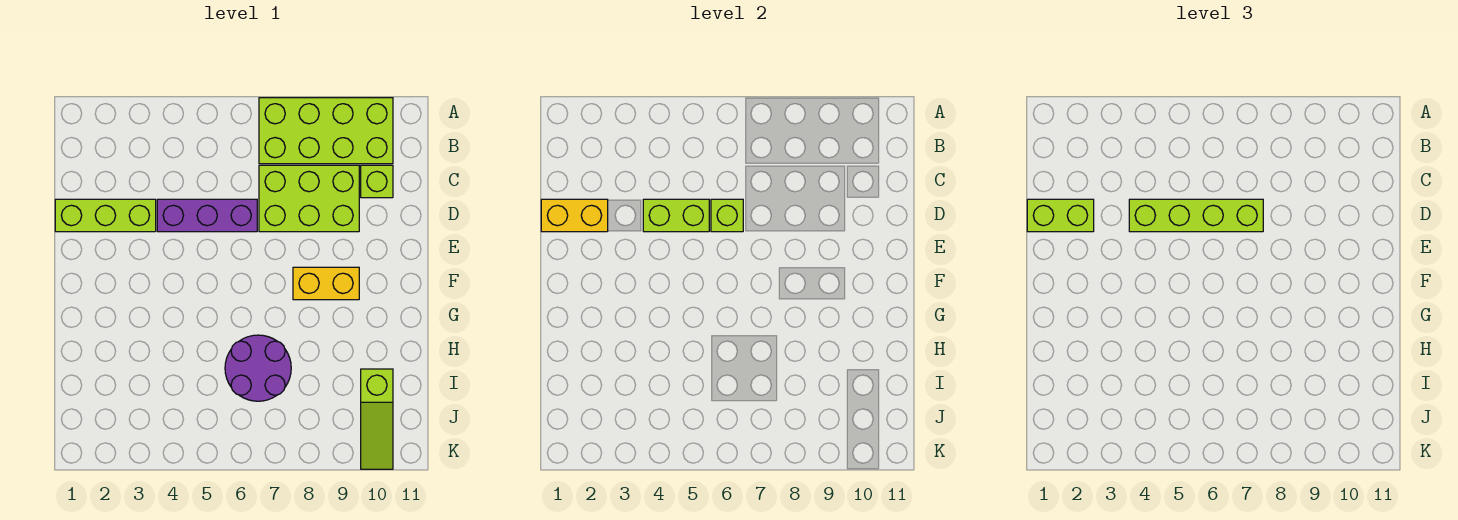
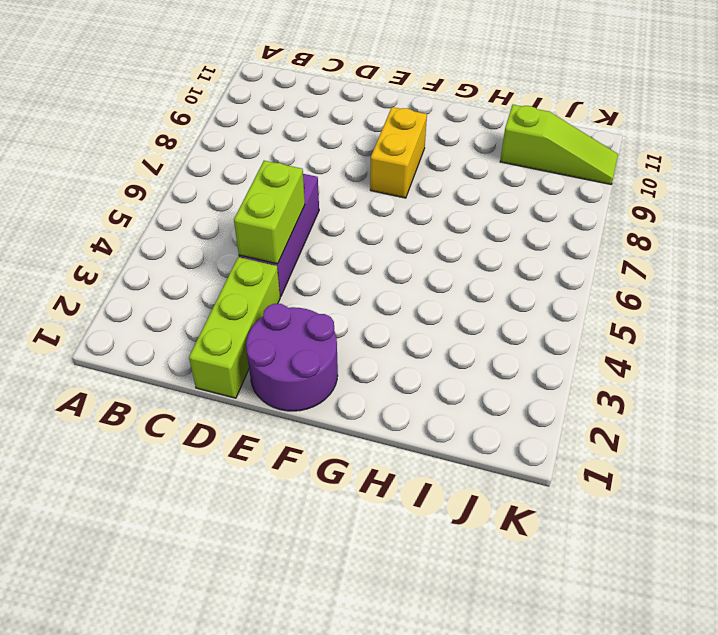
purple 2x2 round brick [246,304,338,411] -> purple 2x2 round brick moved to [225,335,291,401]
none -> lime 2x4 brick [259,98,393,164]
none -> lime 2x3 brick [259,165,359,232]
none -> lime 1x1 brick [361,165,393,198]

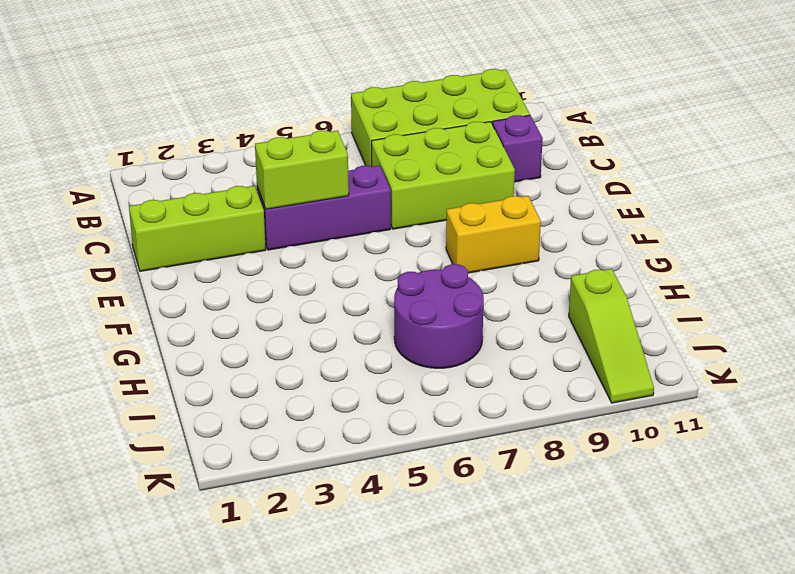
purple 1x1 brick [493,115,543,182] -> lime 1x1 brick [361,165,393,198]
none -> yellow 1x2 brick [541,199,608,232]
none -> lime 1x1 brick [711,199,743,232]
none -> lime 1x2 brick [1027,199,1094,232]

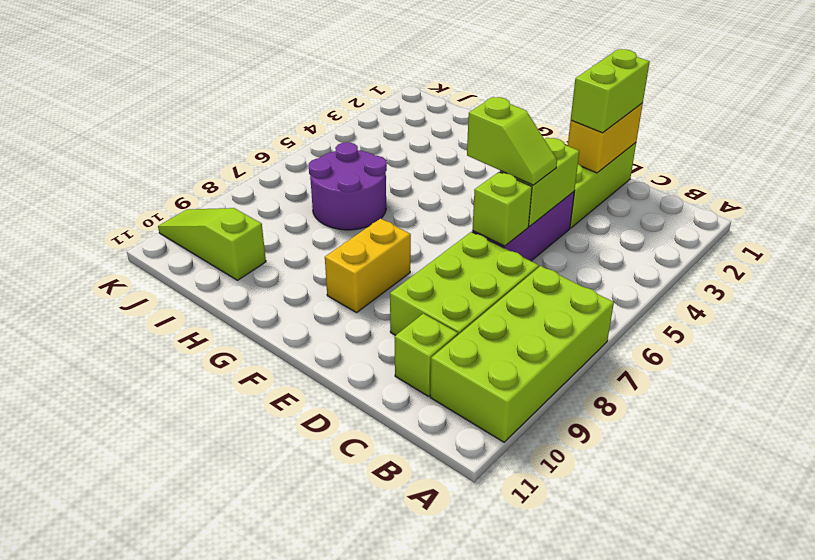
lime 1x2 slope [467,97,557,185] -> lime 1x4 brick [1129,199,1263,232]

